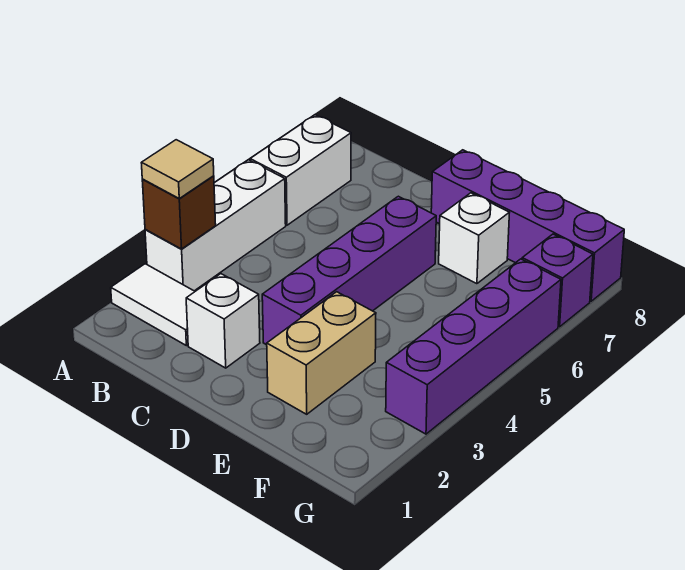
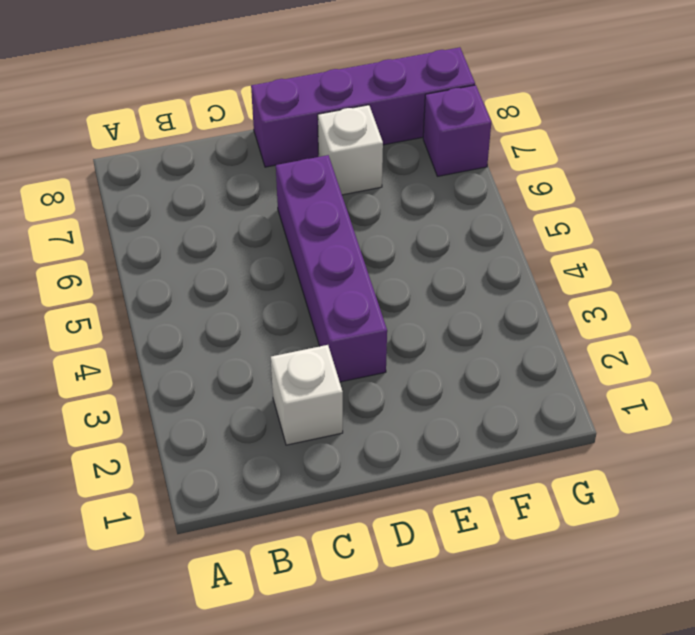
none -> white 1x2 tile [111,264,195,346]
none -> white 1x3 brick [145,160,286,291]
none -> white 1x2 brick [250,115,351,225]

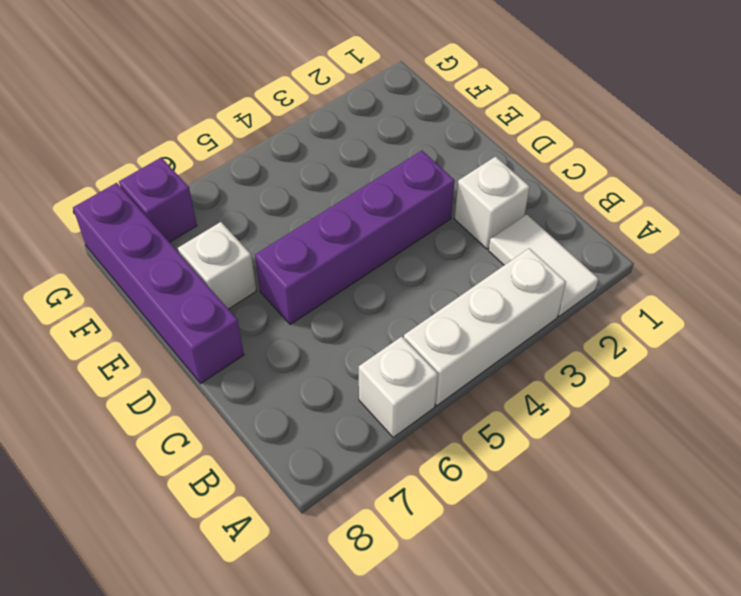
white 1x1 brick [359,337,438,437] -> white 1x2 brick [250,115,351,225]
none -> tan 1x2 brick [267,292,376,414]
none -> purple 1x4 brick [386,259,561,434]
none -> brown 1x1 brick [142,176,216,249]

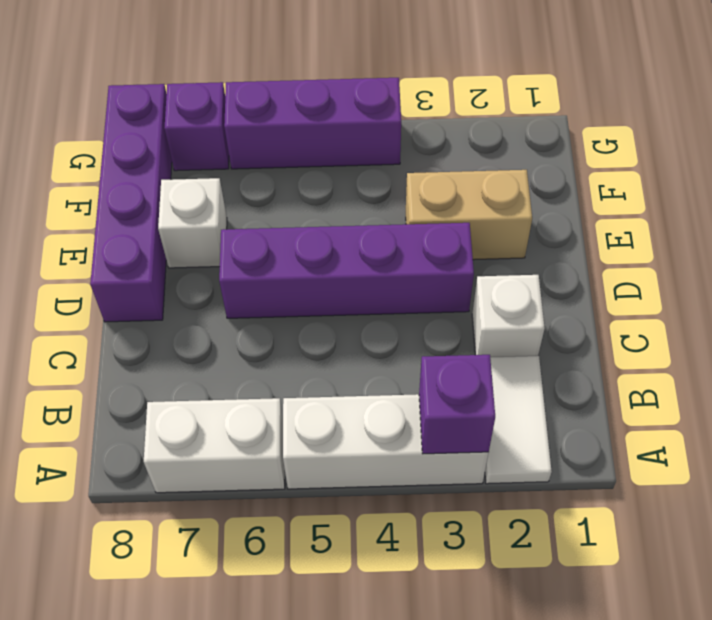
purple 1x1 brick [419,355,495,454] -> brown 1x1 brick [142,176,216,249]
purple 1x3 brick [224,78,401,169] -> purple 1x4 brick [386,259,561,434]
none -> tan 1x1 tile [141,140,214,198]

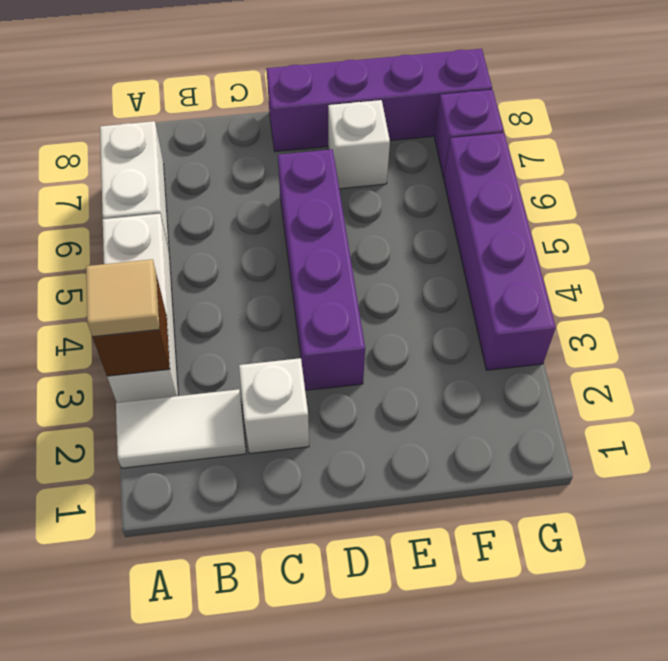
none -> tan 1x2 brick [267,292,376,414]

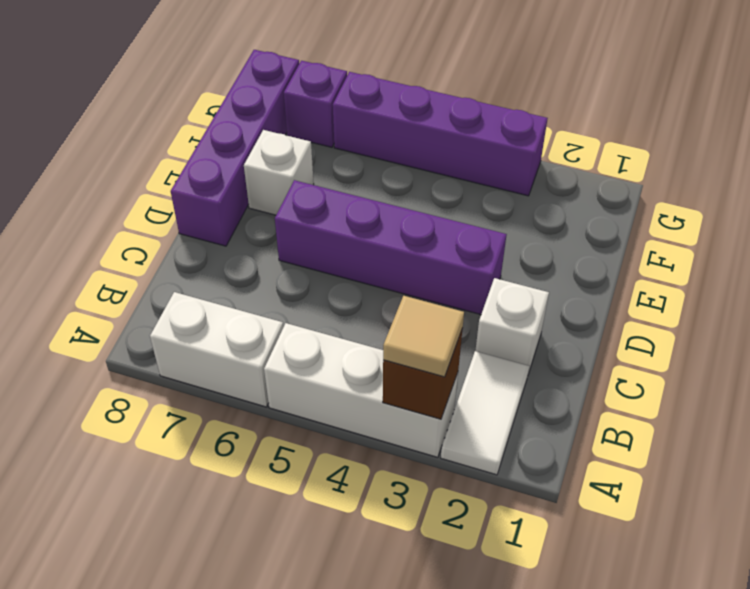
none -> tan 1x2 brick [267,292,376,414]

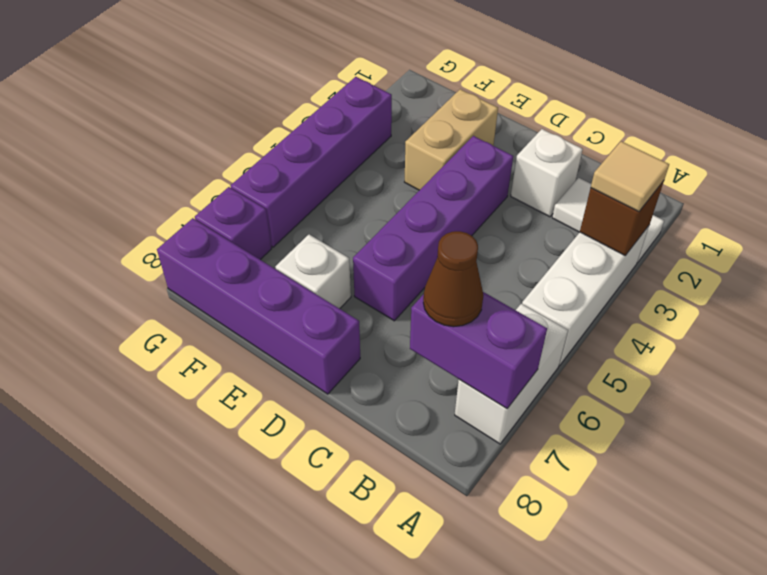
purple 1x2 brick [410,292,547,408] -> none
brown 1x1 cone [423,231,484,327] -> none

